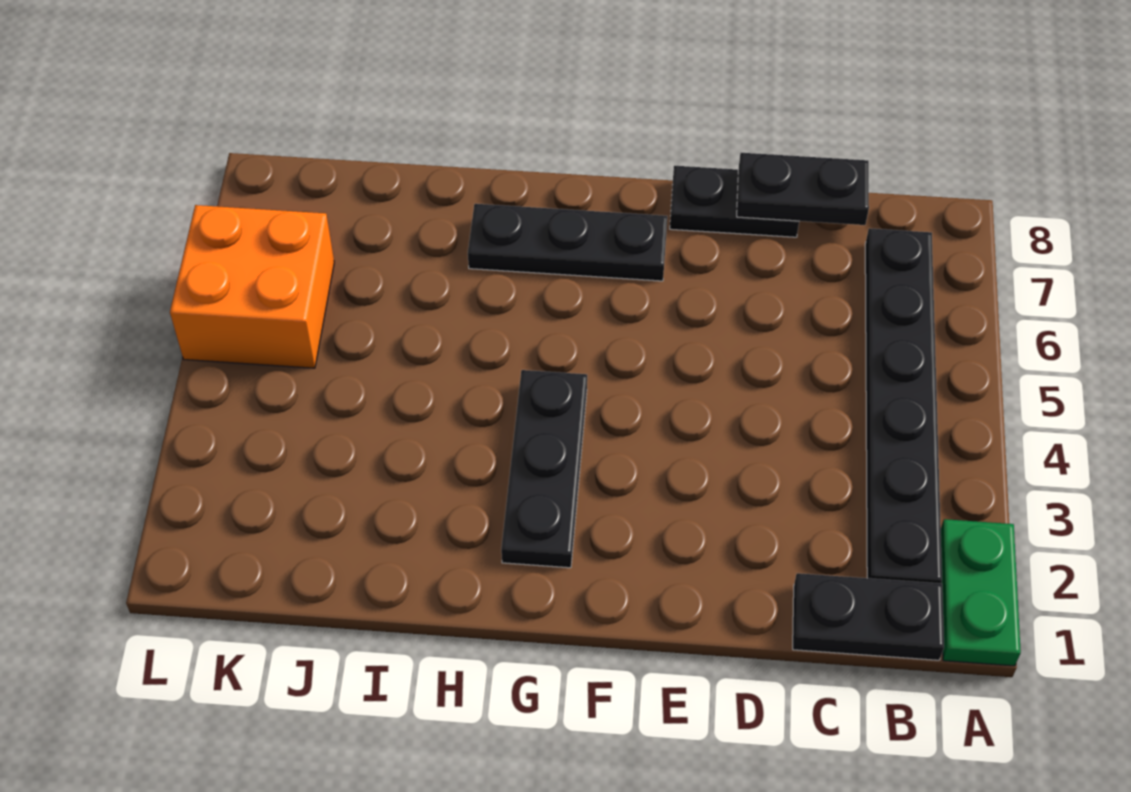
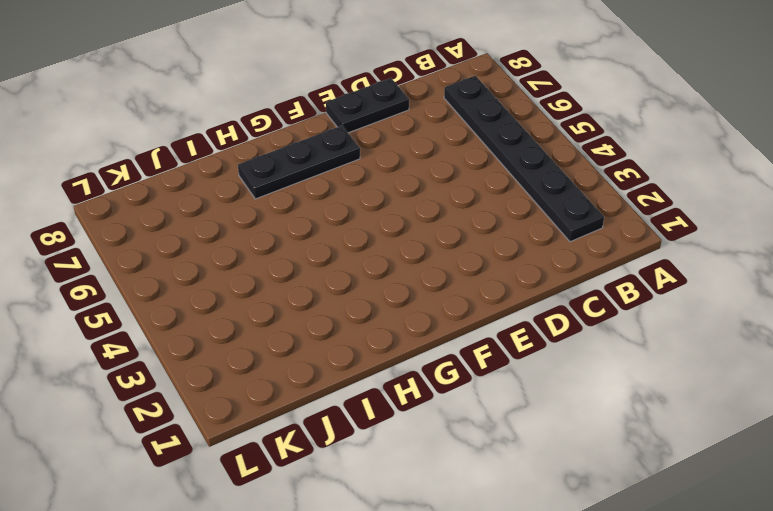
none -> green 1x2 plate [941,519,1021,666]
none -> black 1x2 plate [793,573,944,660]

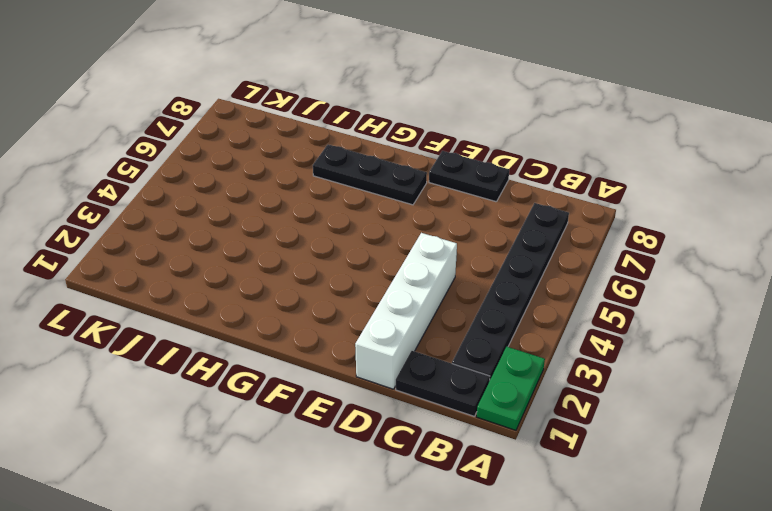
white 1x4 brick [355,233,457,389] -> none
none -> black 1x3 plate [501,370,587,568]
none -> orange 2x2 brick [170,205,334,368]

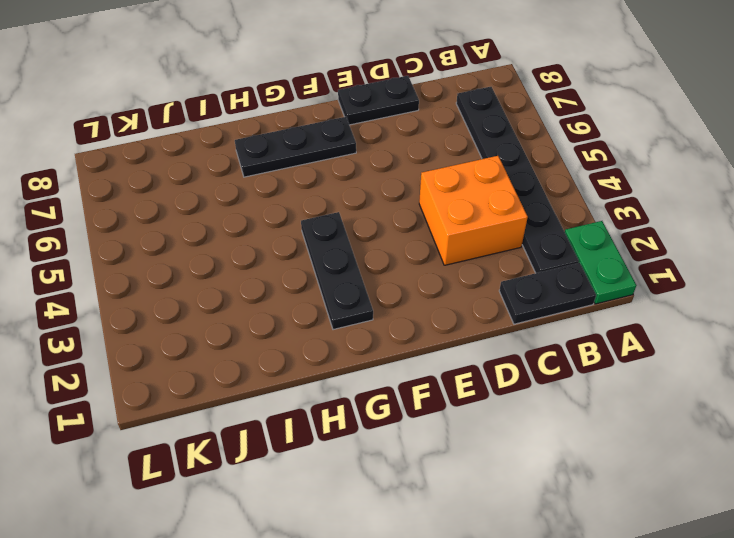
orange 2x2 brick [419,156,528,265] -> orange 2x2 brick moved to [170,205,334,368]
none -> black 1x2 plate [737,153,869,225]

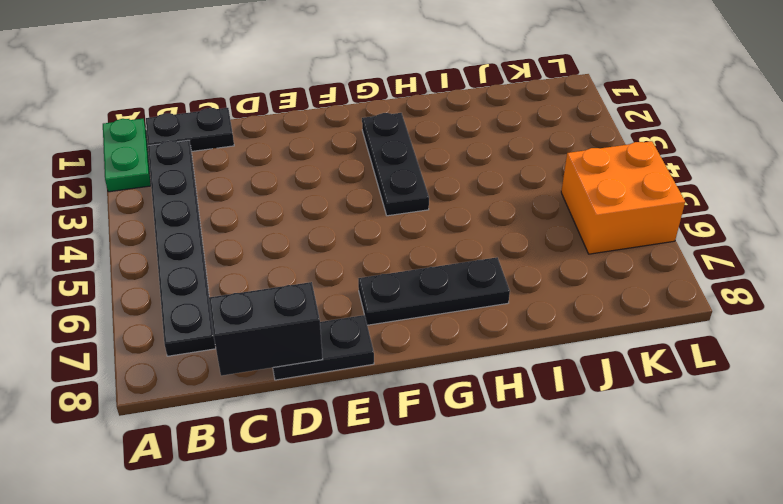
black 1x2 brick [209,282,323,376] -> black 1x2 plate [737,153,869,225]

